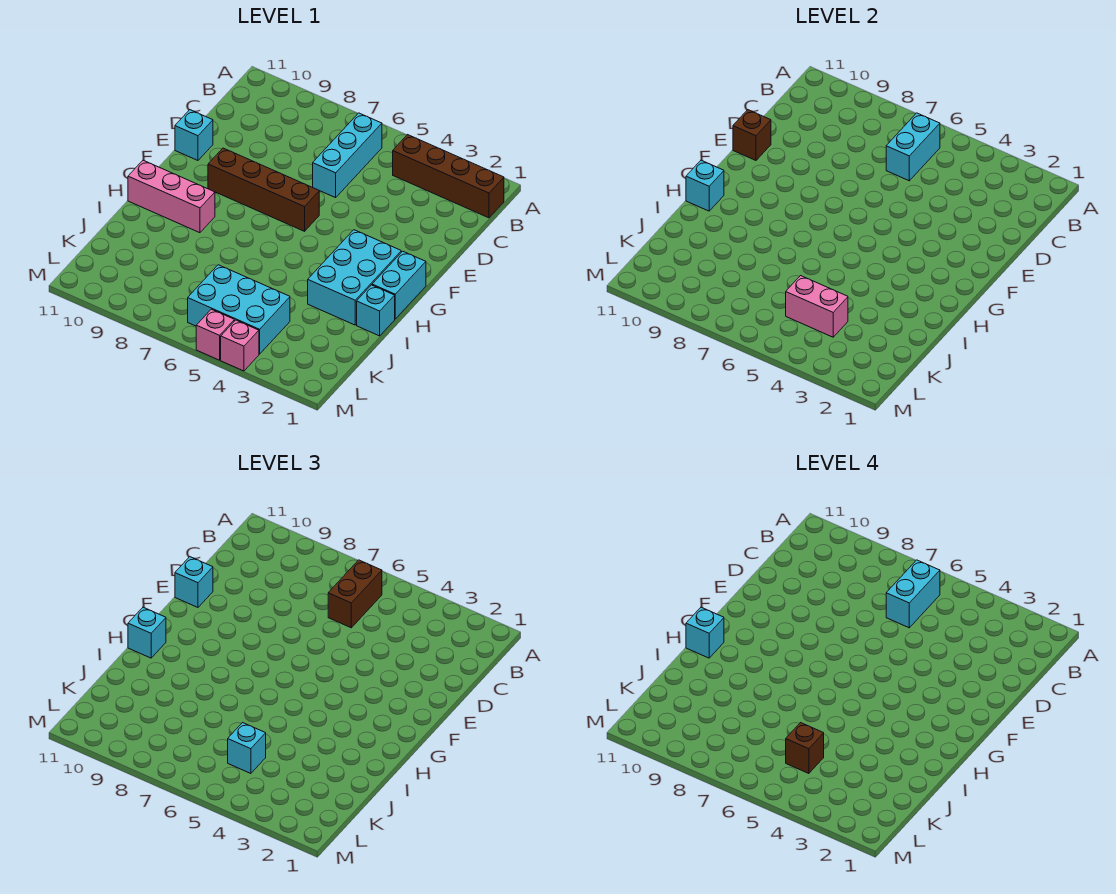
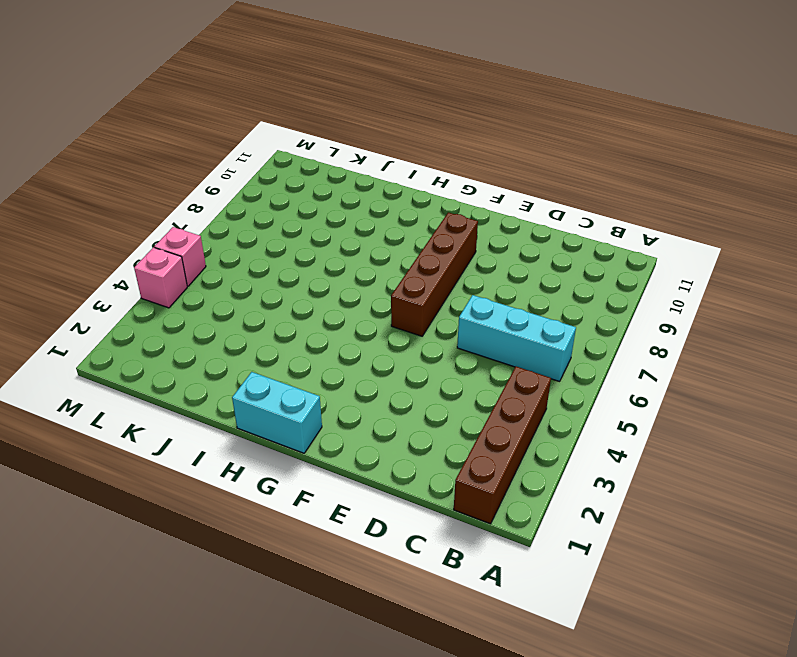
none -> cyan 1x1 brick [175,110,213,160]
none -> cyan 2x3 brick [308,230,401,325]
none -> pink 1x3 brick [128,160,215,233]

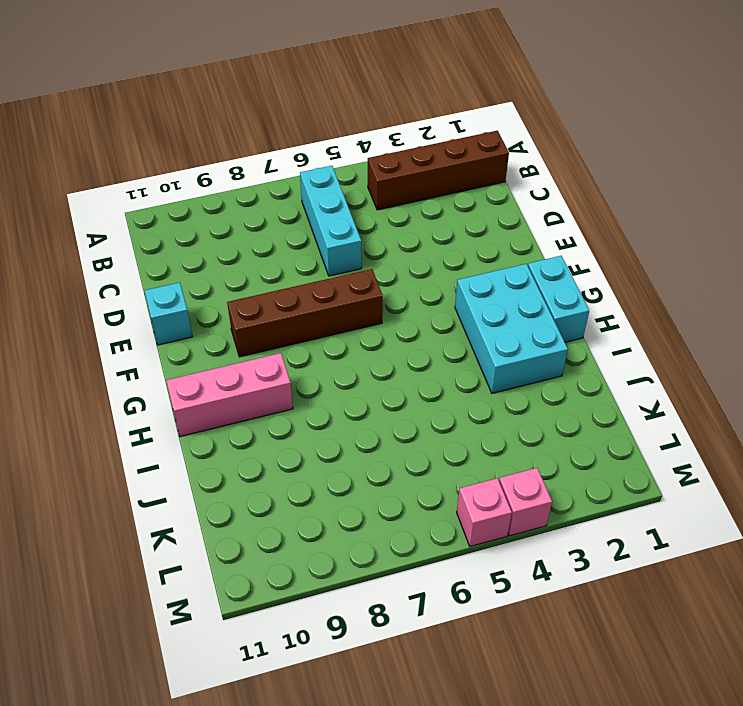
none -> cyan 1x1 brick [357,285,395,336]
none -> cyan 2x3 brick [188,265,290,354]
none -> cyan 1x2 brick [886,113,940,181]

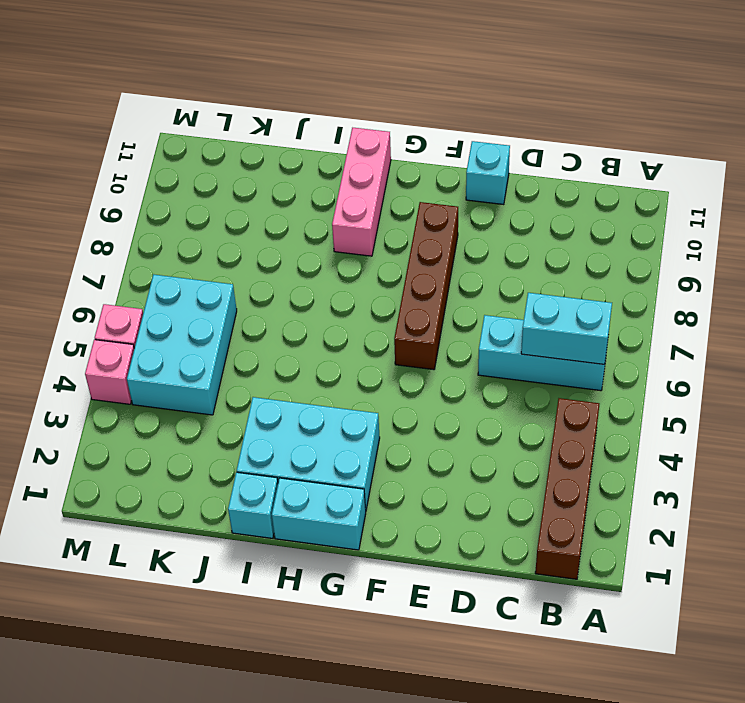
none -> brown 1x1 brick [733,110,771,160]
none -> cyan 1x1 brick [686,160,724,211]
none -> pink 1x2 brick [786,276,848,337]

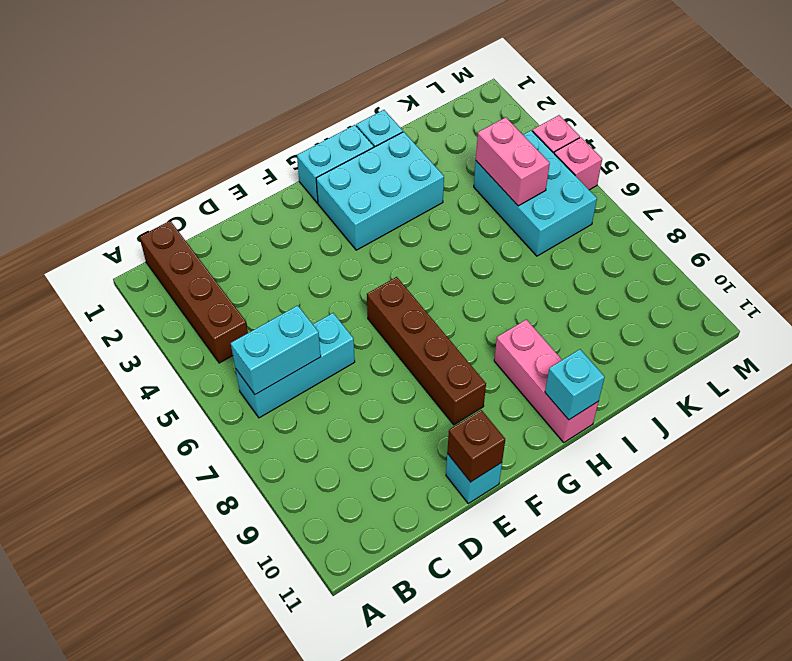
none -> brown 1x2 brick [328,560,382,628]
none -> cyan 1x1 brick [175,557,213,607]
none -> cyan 1x1 brick [128,607,166,658]

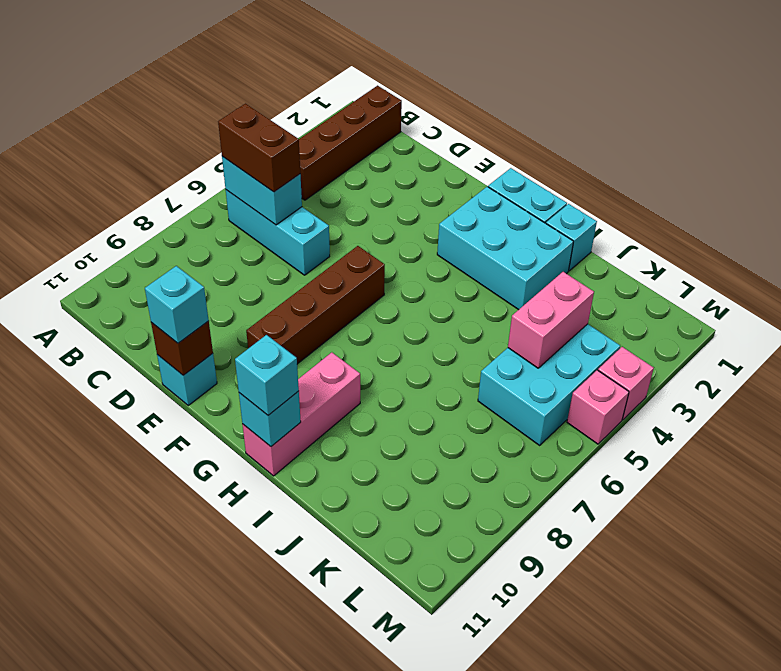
none -> cyan 1x1 brick [228,723,266,774]
none -> cyan 1x2 brick [886,560,940,628]
none -> cyan 1x1 brick [686,607,724,658]

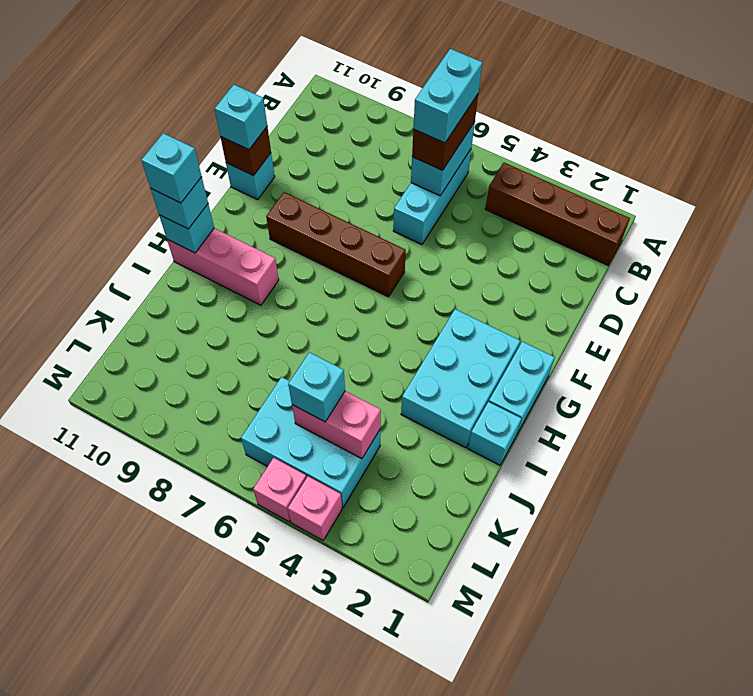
none -> brown 1x1 brick [786,723,824,774]

